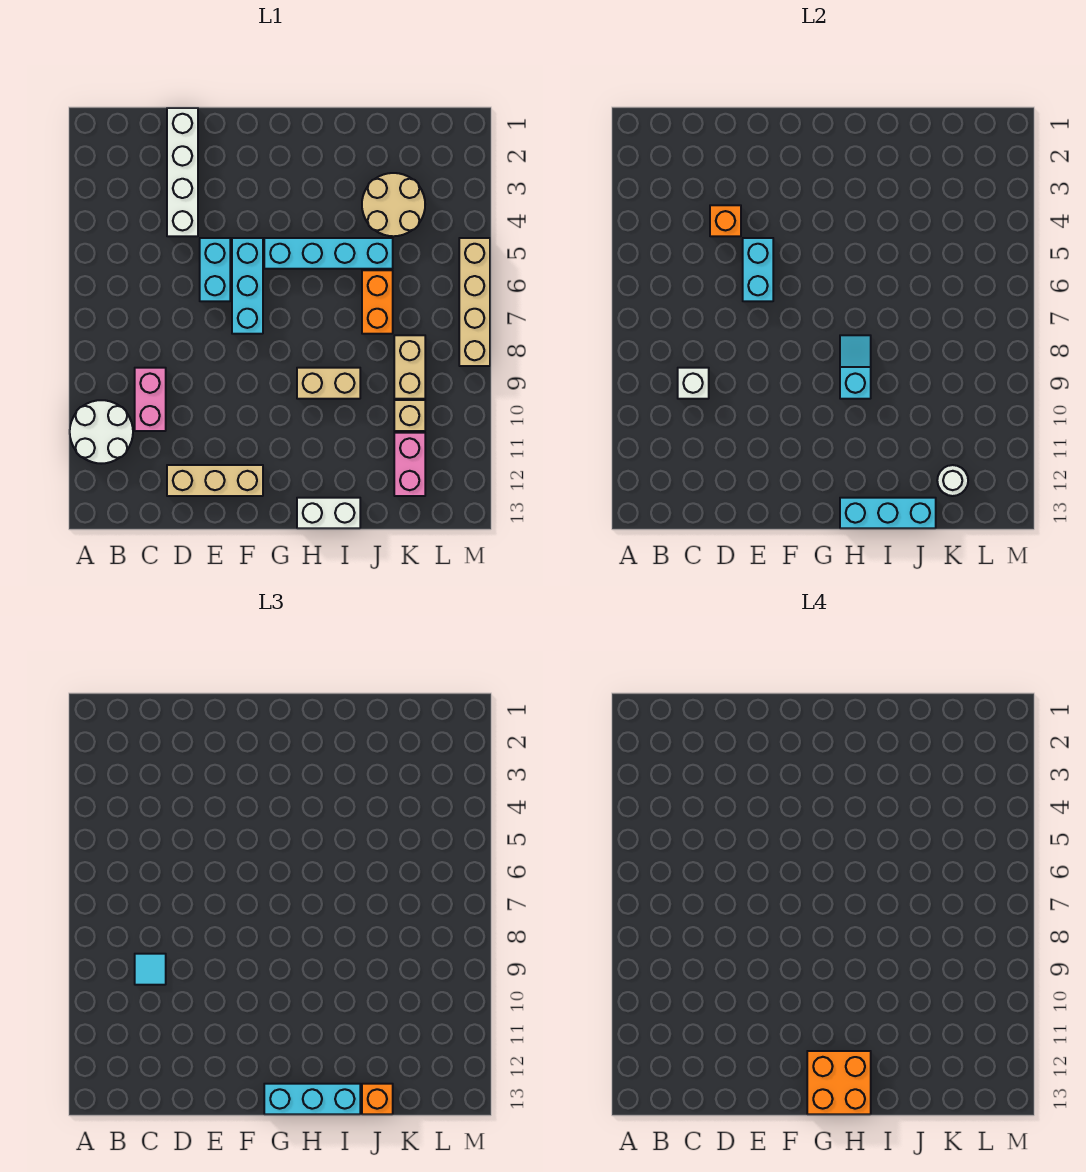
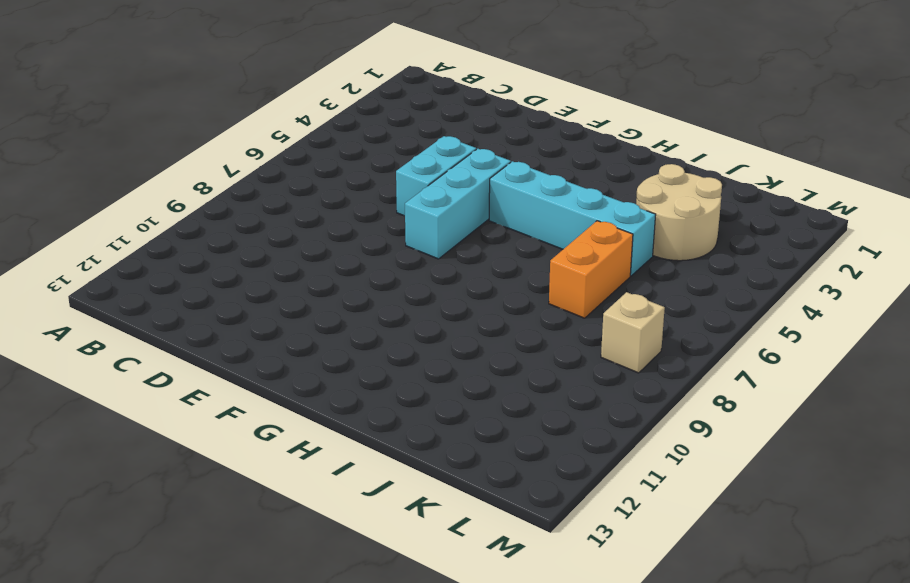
tan 1x1 brick [601,292,665,373] -> tan 1x1 brick moved to [394,400,425,431]
none -> white 2x2 round brick [70,400,133,464]
none -> pink 1x2 brick [135,368,166,431]
none -> white 1x4 brick [167,108,198,236]

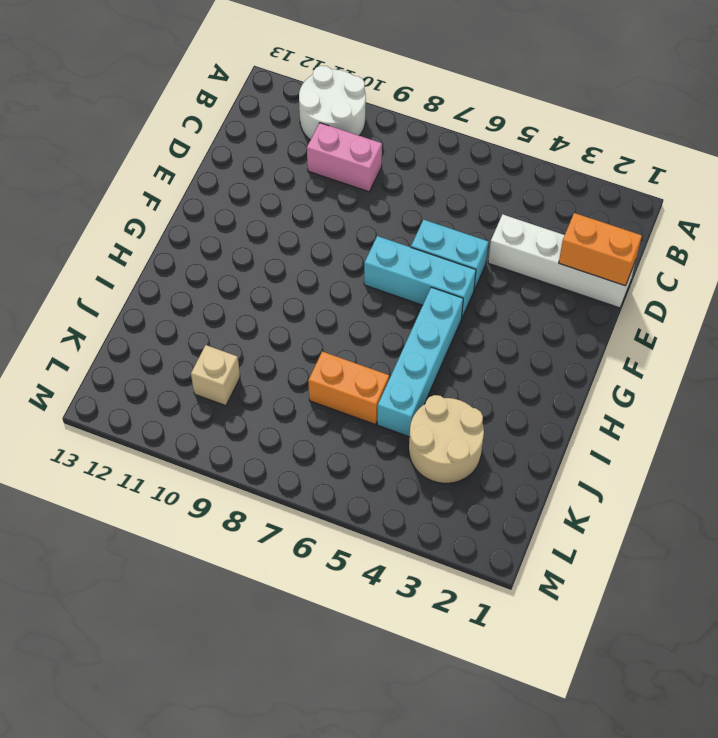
orange 1x2 brick [559,213,642,286] -> none
none -> tan 1x3 brick [167,465,263,496]
none -> tan 1x2 brick [297,368,360,399]
none -> white 1x2 brick [297,498,360,528]

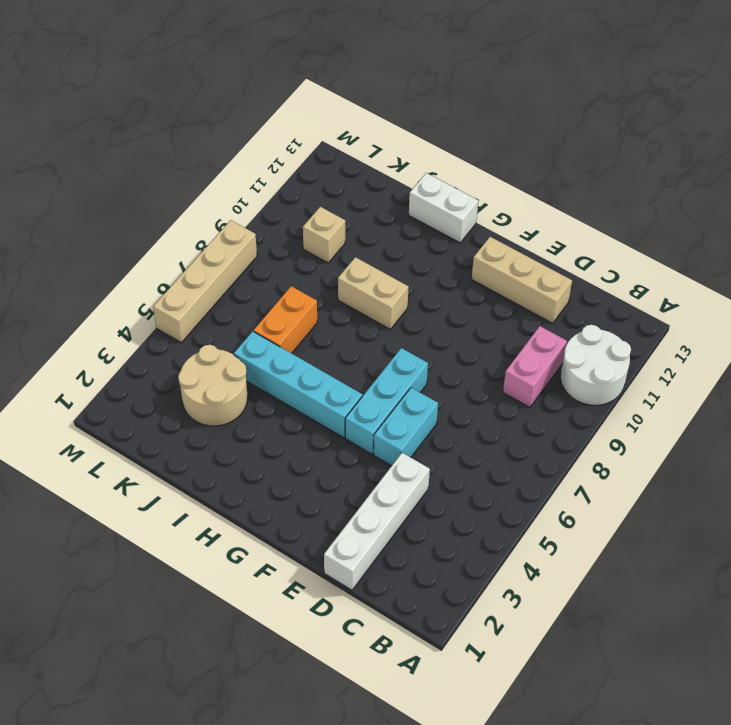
none -> tan 1x2 brick [394,335,425,399]
none -> pink 1x2 brick [394,433,425,496]
none -> white 1x1 brick [678,368,709,399]

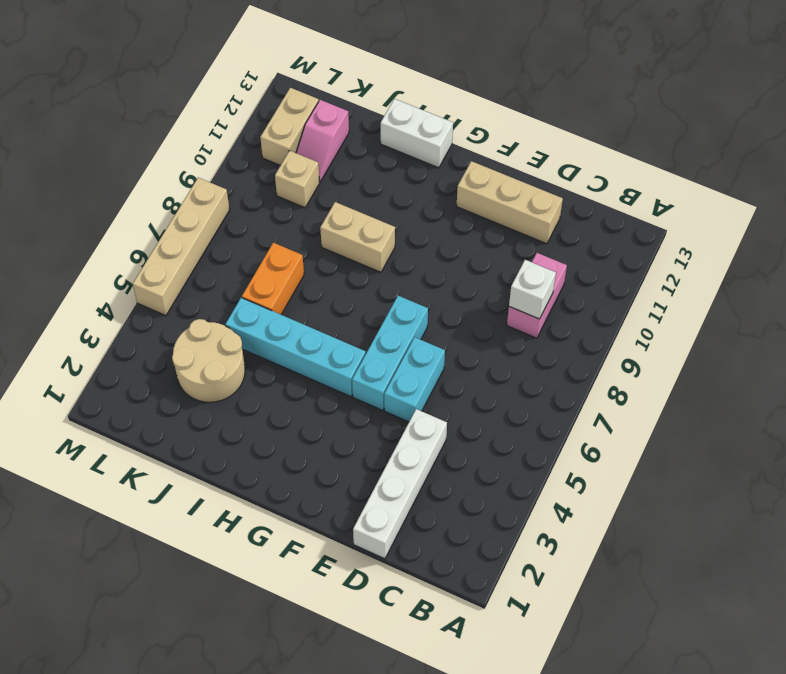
pink 1x2 slope [296,100,349,182] -> pink 1x2 brick [394,433,425,496]
tan 1x2 brick [260,88,319,165] -> tan 1x2 brick moved to [394,335,425,399]
none -> white 2x2 round brick [70,400,133,464]
none -> orange 1x1 brick [710,205,741,236]
none -> cyan 1x2 brick [743,238,773,301]

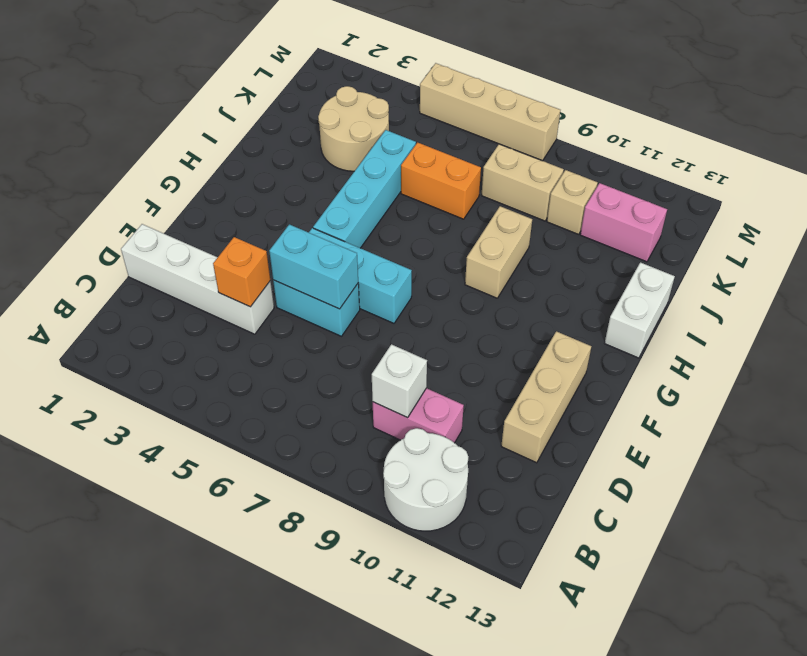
none -> cyan 1x2 slope [840,335,871,399]
none -> cyan 1x3 brick [840,498,936,528]
none -> white 1x1 round brick [937,465,968,496]

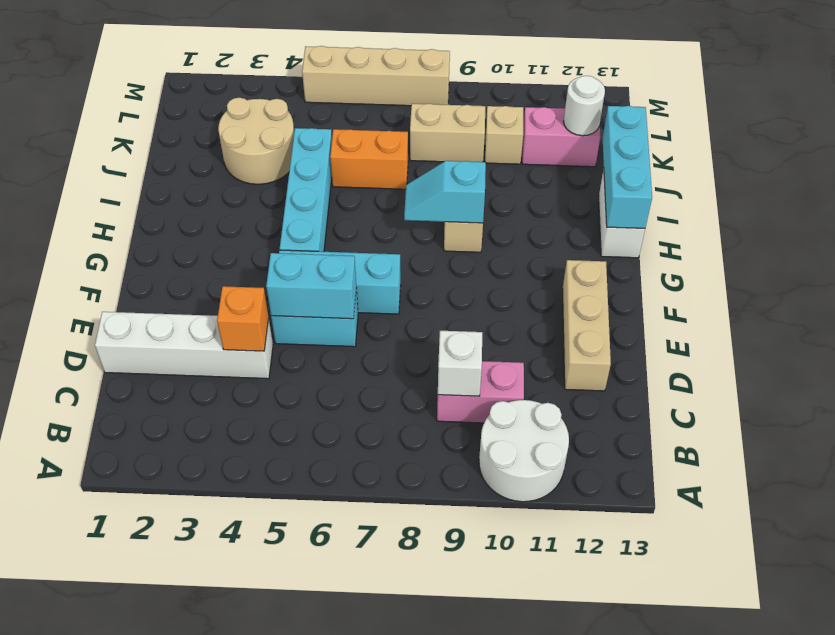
none -> cyan 1x1 tile [135,954,166,985]
none -> cyan 1x3 brick [264,1084,360,1114]
none -> orange 1x1 brick [362,1084,393,1114]

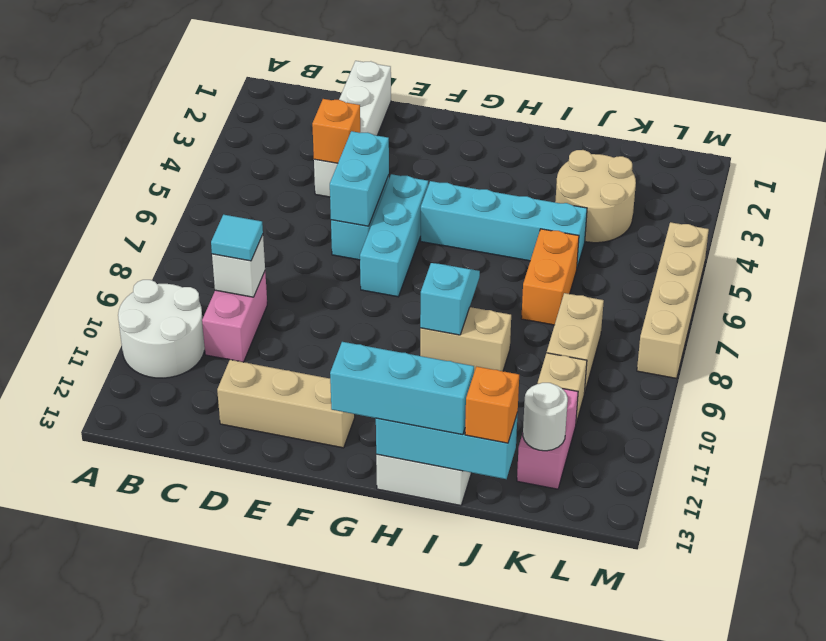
none -> orange 2x2 brick [807,1051,871,1114]

